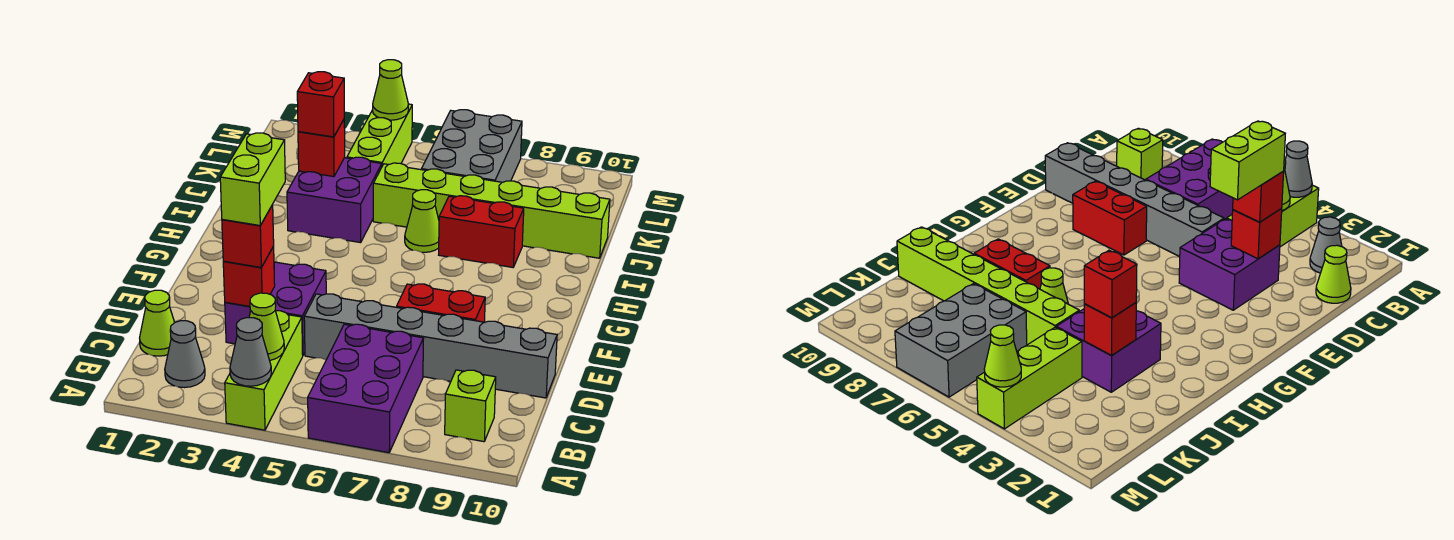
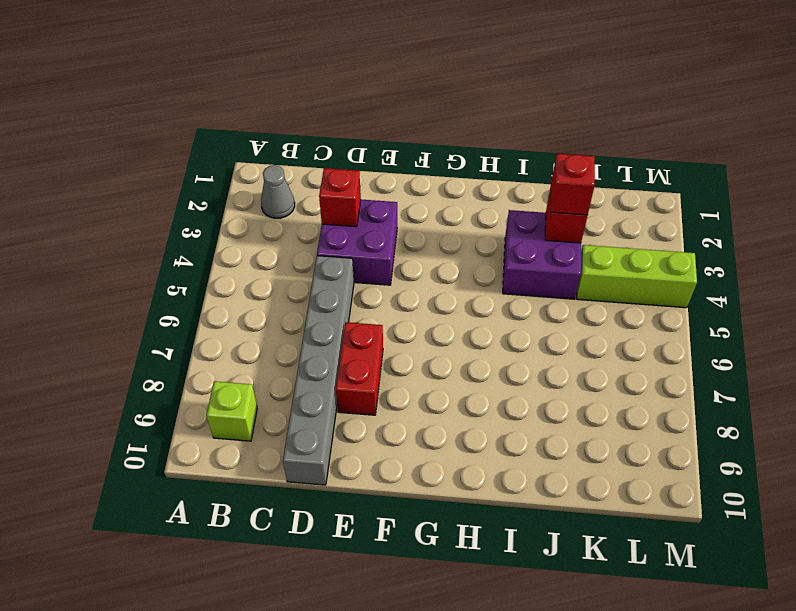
none -> lime 1x3 brick [225,311,303,430]
none -> purple 2x3 brick [308,324,424,453]
none -> lime 1x1 cone [140,290,175,356]

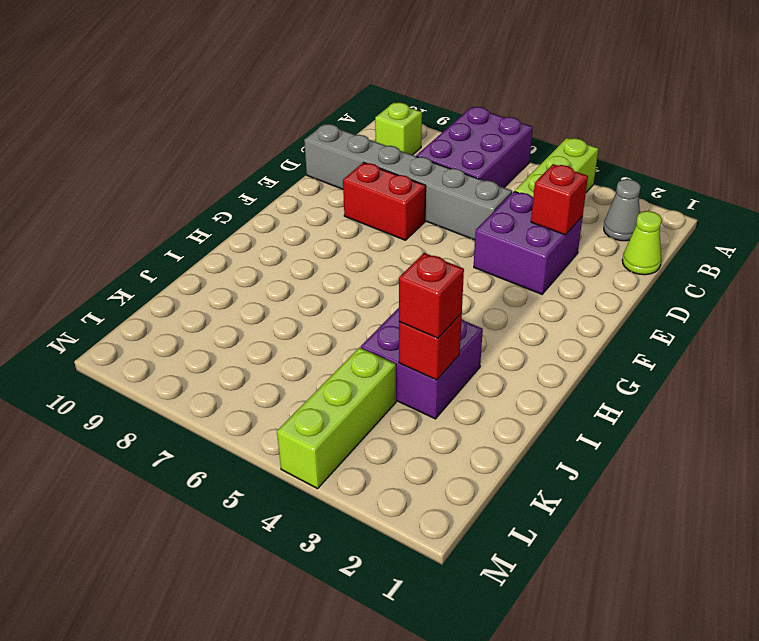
none -> lime 1x1 cone [405,190,439,252]
none -> red 1x2 brick [439,196,524,267]
none -> lime 1x6 brick [373,163,610,258]

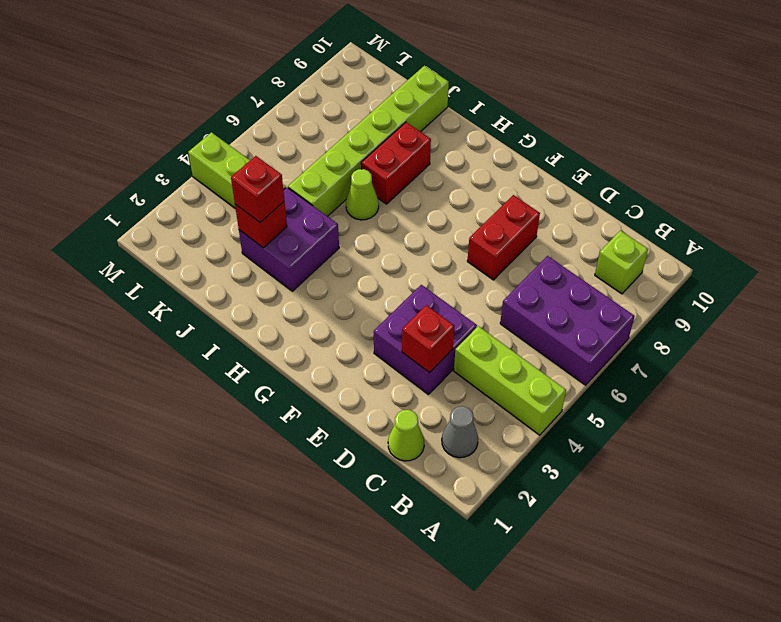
none -> grey 1x6 brick [304,294,557,398]
none -> grey 2x3 brick [422,110,522,182]
none -> grey 1x1 cone [230,318,271,386]

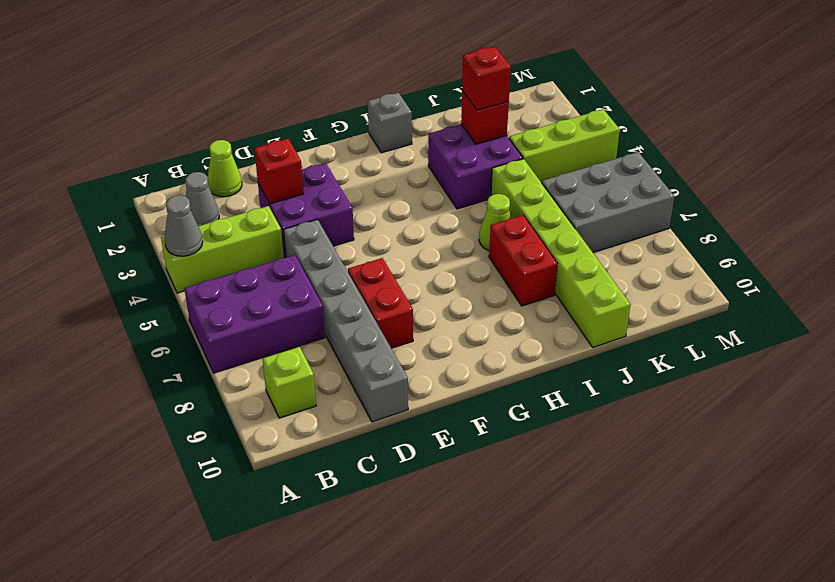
grey 1x1 brick [368,93,412,153] -> none
none -> lime 1x1 cone [249,293,284,360]
none -> lime 1x1 cone [373,60,408,120]
none -> red 1x1 brick [222,205,274,267]

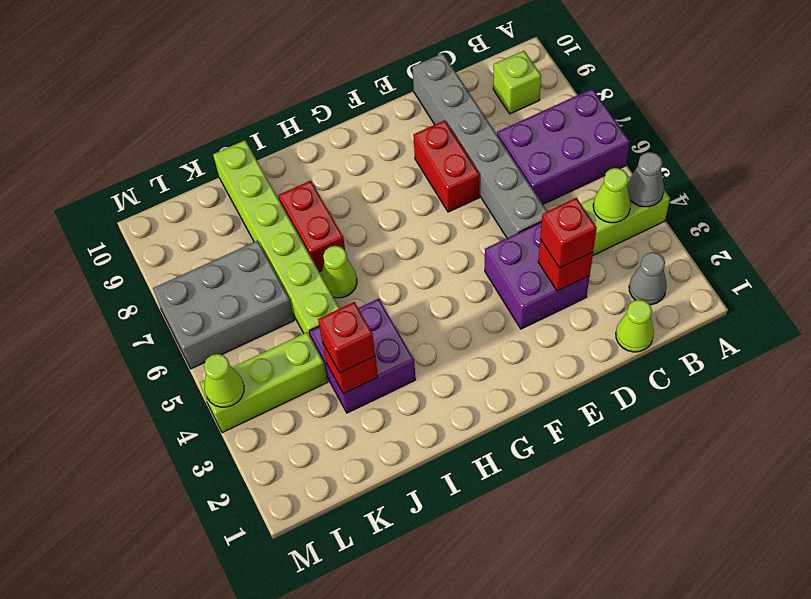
none -> lime 1x2 brick [220,133,285,226]

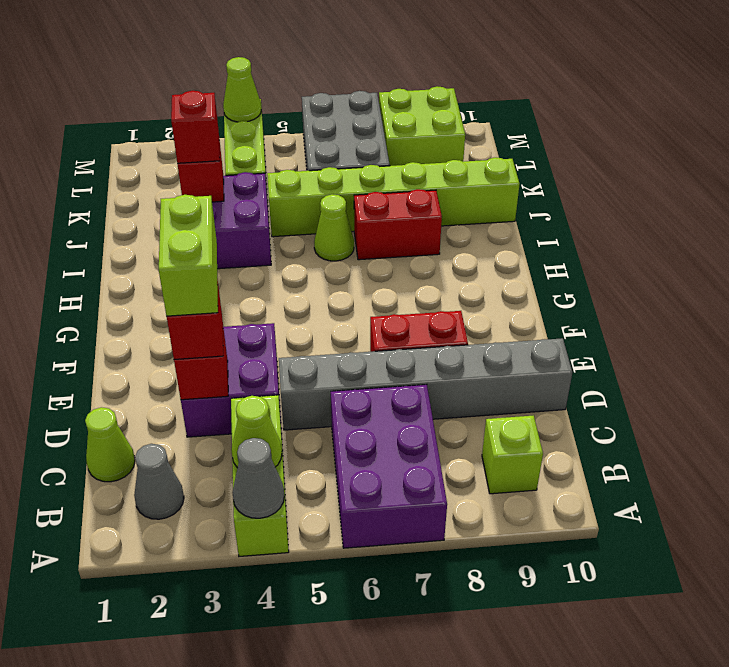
lime 2x2 brick [379,86,465,166] -> none

